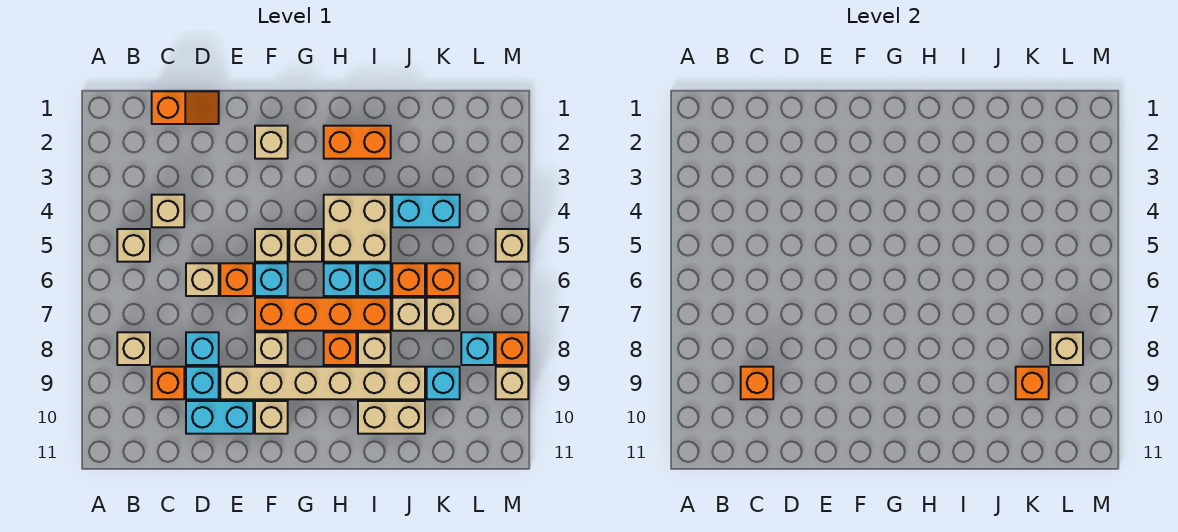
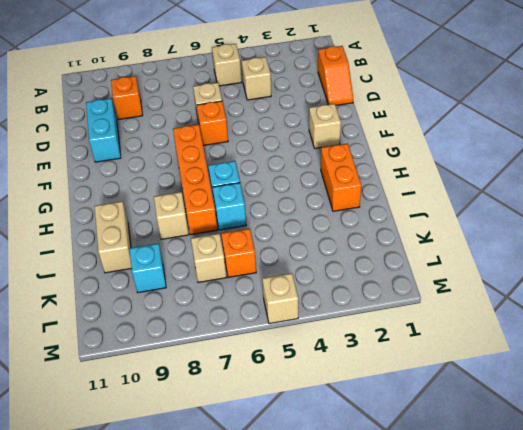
none -> tan 1x1 brick [117,332,150,365]
none -> cyan 1x1 brick [186,332,219,365]
none -> cyan 1x1 brick [186,367,219,399]
none -> tan 1x6 brick [220,367,425,399]

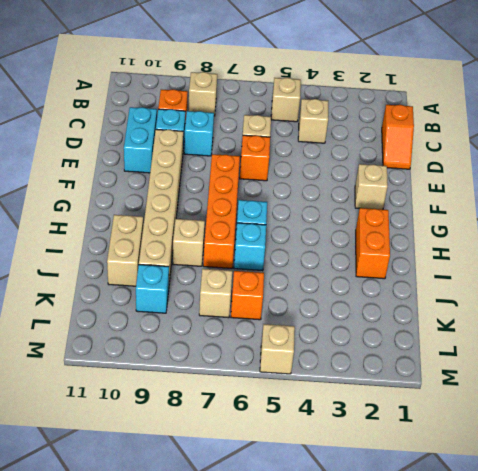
none -> tan 1x1 brick [255,229,288,262]
none -> cyan 1x1 brick [255,263,288,296]
none -> tan 1x1 brick [255,332,288,365]
none -> tan 1x1 brick [255,401,288,434]

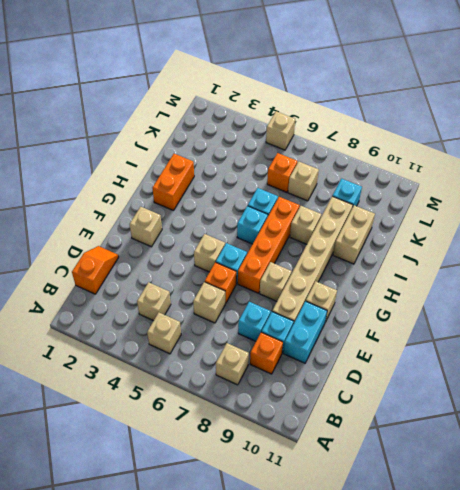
none -> tan 1x1 brick [289,229,322,262]
none -> tan 2x2 brick [324,195,391,262]
none -> orange 1x1 brick [324,332,356,365]
none -> cyan 1x2 brick [392,195,460,227]

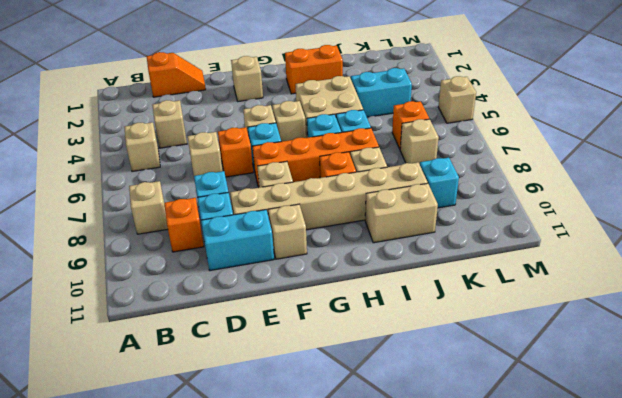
none -> orange 1x1 brick [392,263,425,296]
none -> tan 1x1 brick [392,298,425,331]
none -> cyan 1x1 brick [461,332,494,365]
none -> orange 1x1 brick [496,332,528,365]

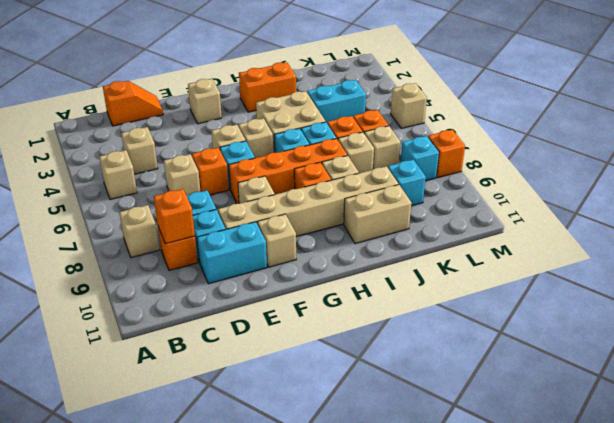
none -> tan 1x1 brick [496,367,528,399]
none -> orange 1x1 brick [1016,367,1049,399]
none -> tan 1x1 brick [1050,332,1083,365]

